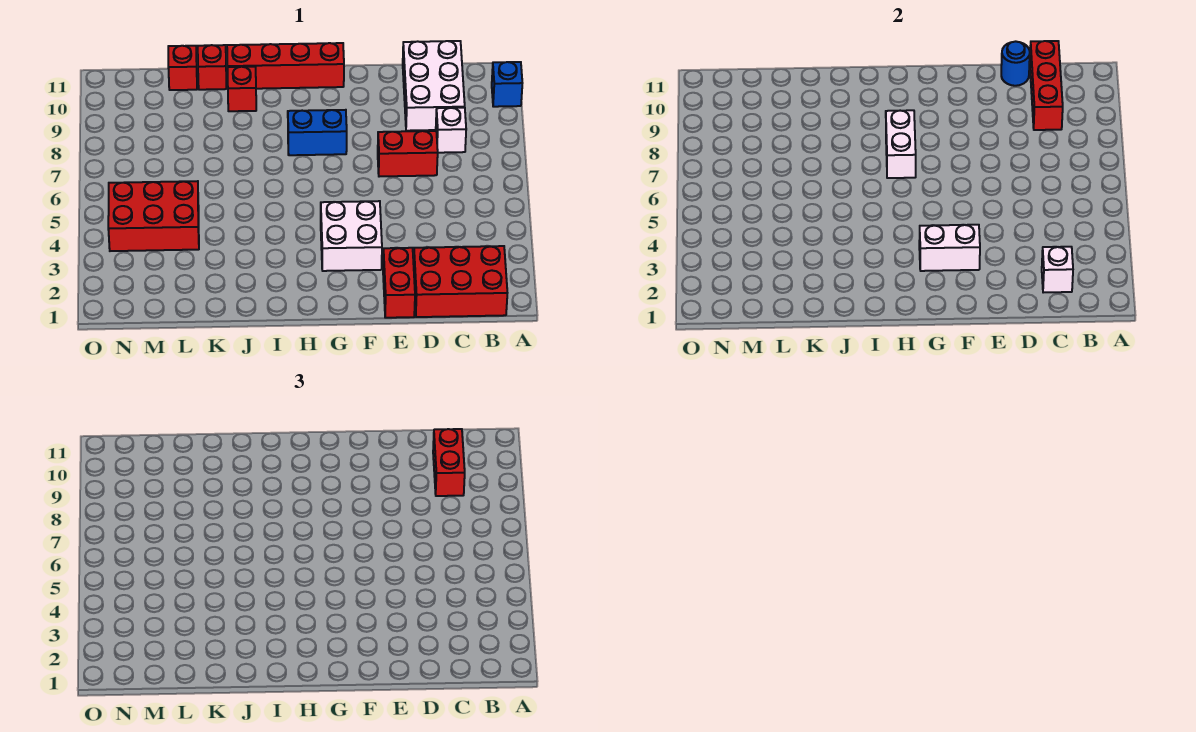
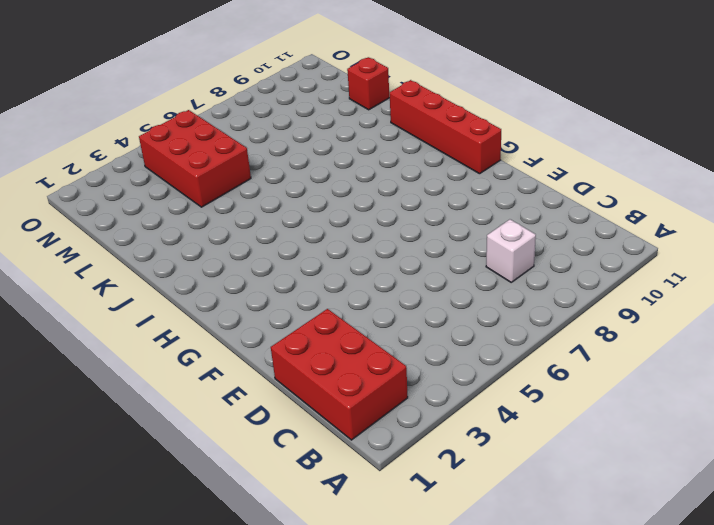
none -> blue 1x1 brick [492,62,522,107]
none -> white 2x3 brick [403,41,465,131]
none -> red 1x2 brick [378,131,438,177]

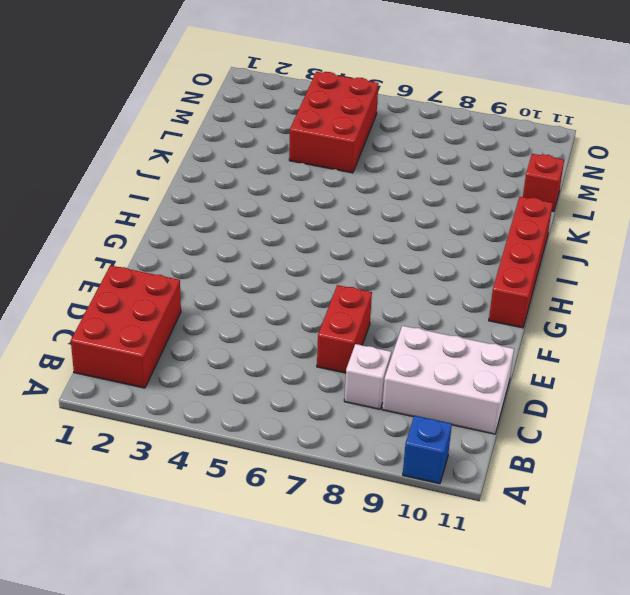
none -> red 1x2 brick [383,248,415,318]
none -> white 2x2 brick [321,201,382,271]
none -> blue 1x2 brick [288,110,347,155]

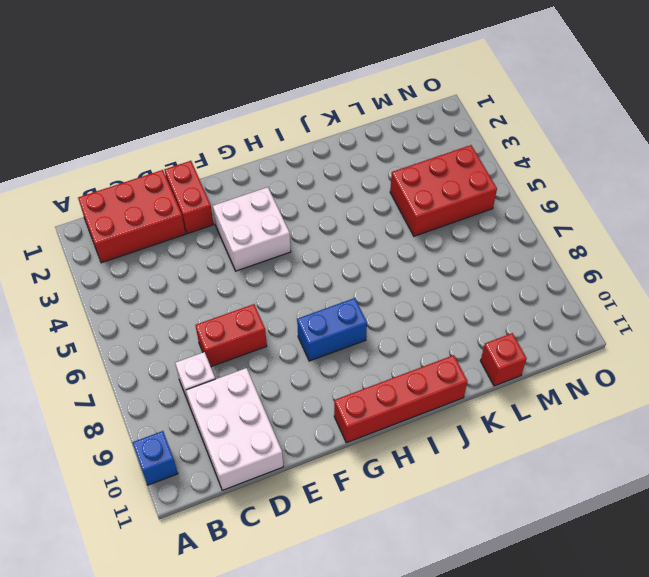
none -> red 1x1 brick [228,67,256,111]
none -> red 1x1 brick [198,45,227,90]
none -> white 1x1 brick [1042,247,1073,293]

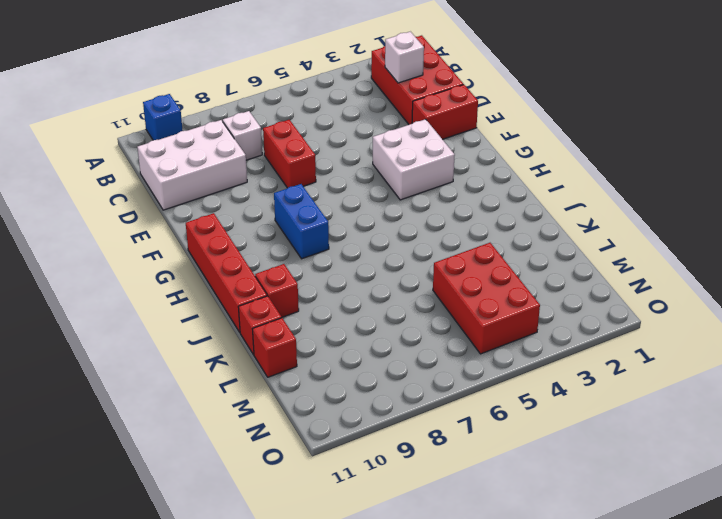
none -> red 1x3 brick [1030,41,1063,130]
none -> blue 1x1 round brick [1001,41,1030,86]
none -> white 1x2 brick [919,225,980,271]

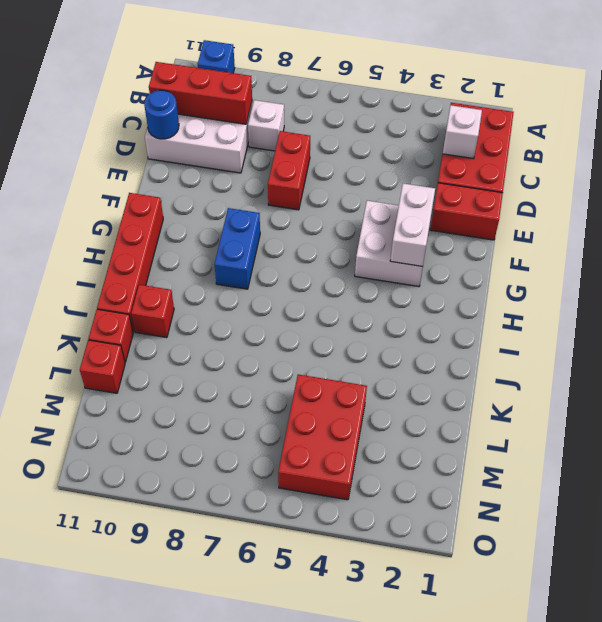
none -> white 1x2 brick [886,110,916,178]
none -> red 1x2 brick [433,429,465,496]

